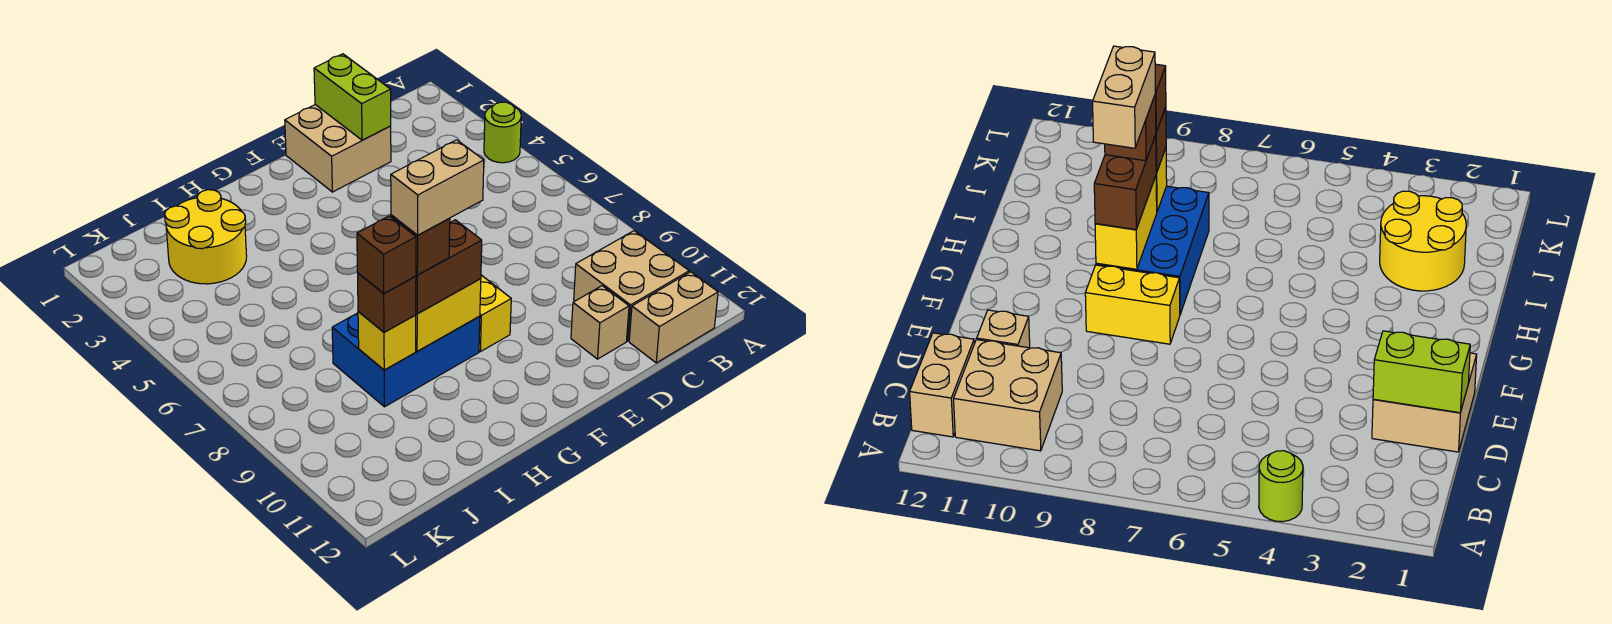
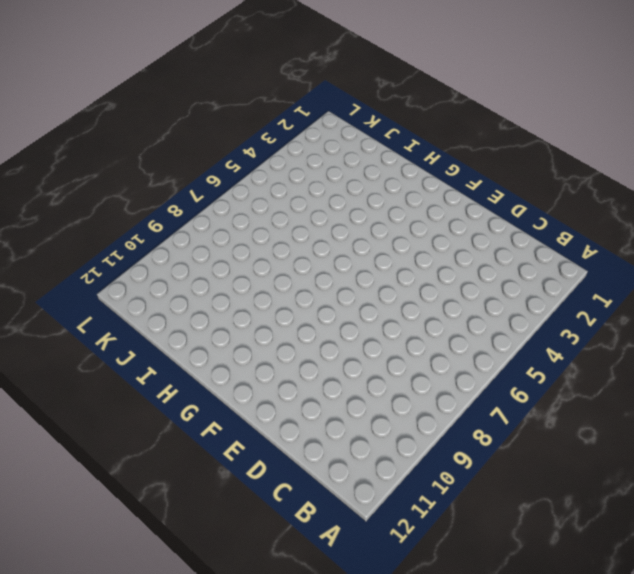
none -> lime 1x1 round brick [484,102,521,163]
none -> tan 2x2 brick [574,231,689,341]
none -> tan 1x2 brick [629,272,718,363]

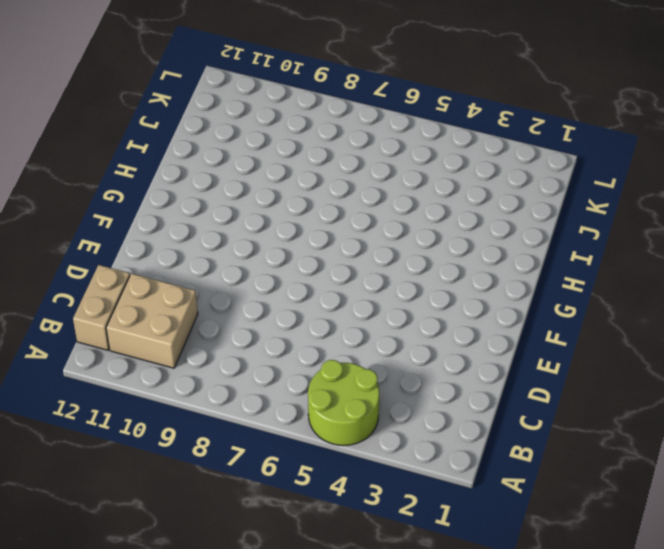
lime 2x2 round brick [308,360,379,445] -> lime 1x1 round brick [484,102,521,163]
none -> tan 2x2 brick [285,105,391,192]
none -> tan 1x1 brick [571,286,629,359]
none -> yellow 1x2 brick [479,275,511,352]

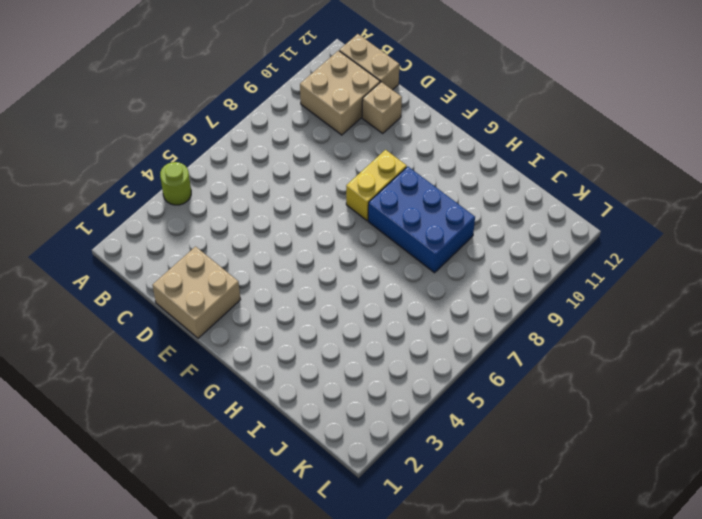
none -> yellow 2x2 round brick [165,190,247,284]
none -> lime 1x2 brick [314,54,391,140]
none -> yellow 1x2 brick [416,279,481,351]

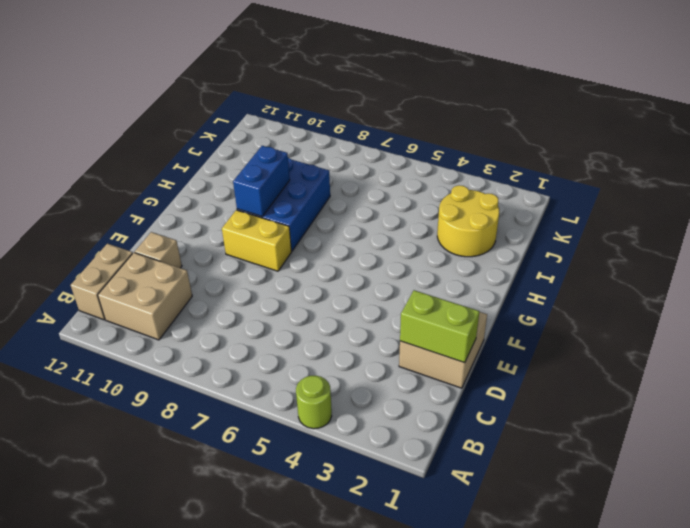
blue 1x2 brick [233,146,290,217] -> yellow 1x2 brick [416,279,481,351]
none -> yellow 1x1 brick [358,311,416,370]
none -> brown 1x2 brick [416,220,482,314]
none -> brown 1x1 brick [358,273,416,332]

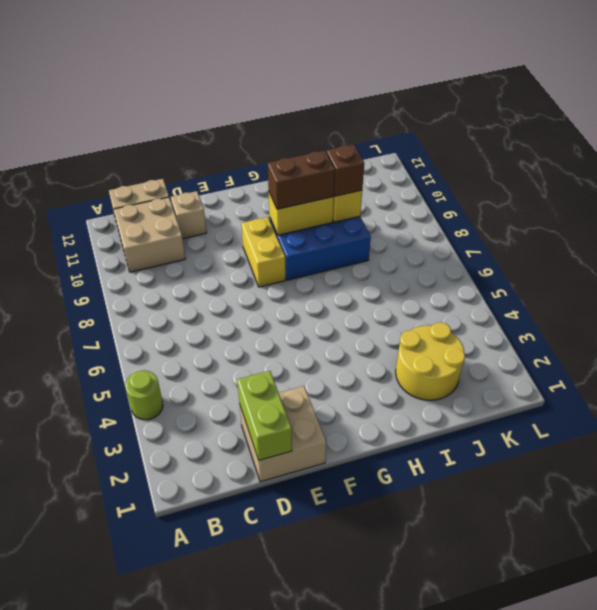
none -> brown 1x1 brick [391,215,450,275]
none -> brown 1x1 brick [357,216,416,293]
none -> tan 1x2 brick [391,140,484,235]

